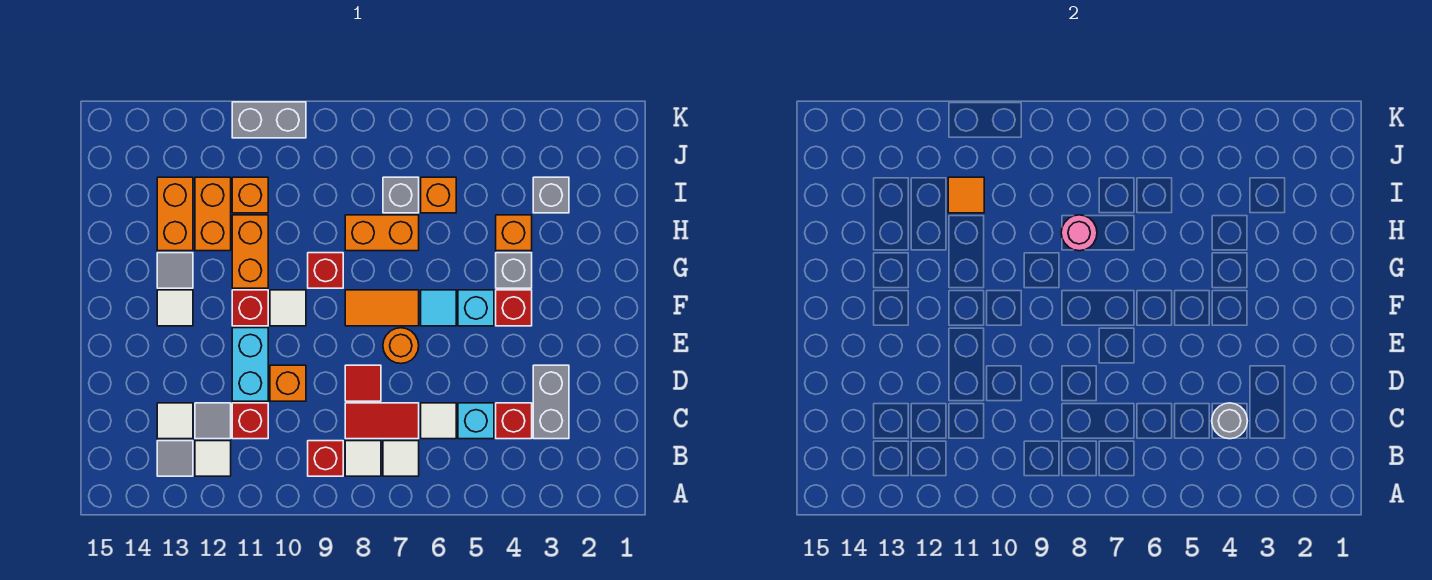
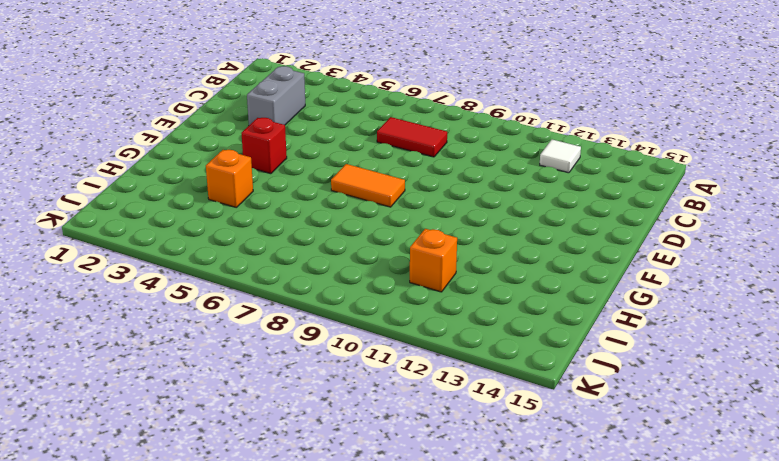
none -> white 1x1 tile [383,441,419,476]
none -> white 1x1 tile [345,441,381,476]
none -> red 1x1 brick [308,441,343,476]
none -> grey 1x1 tile [157,441,193,476]

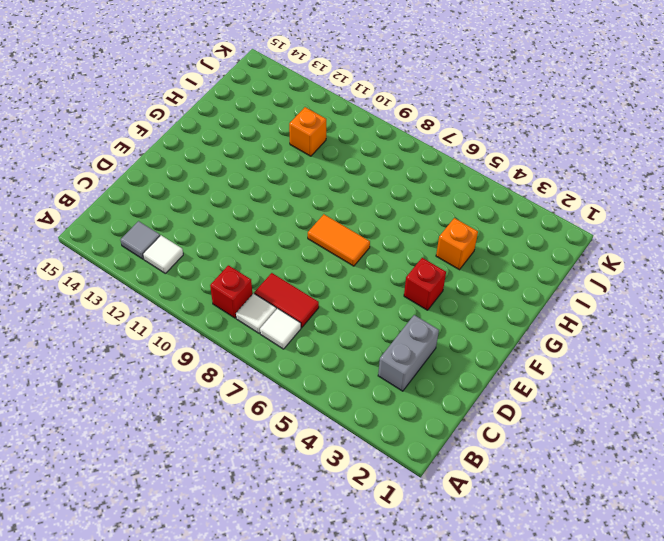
none -> red 1x1 brick [496,403,532,439]
none -> cyan 1x1 brick [458,403,494,439]
none -> white 1x1 tile [421,403,456,439]
none -> red 1x1 brick [232,403,268,439]

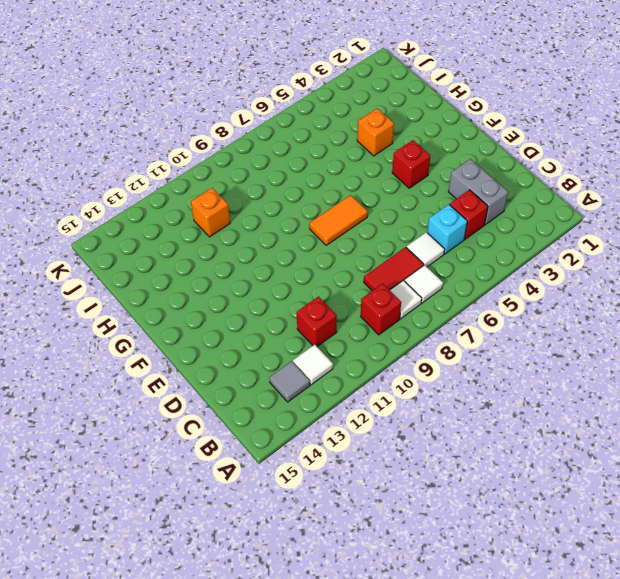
none -> grey 1x1 tile [195,403,231,439]
none -> white 1x1 tile [157,403,193,439]
none -> red 1x1 tile [345,365,381,401]
none -> orange 1x1 brick [270,365,306,401]

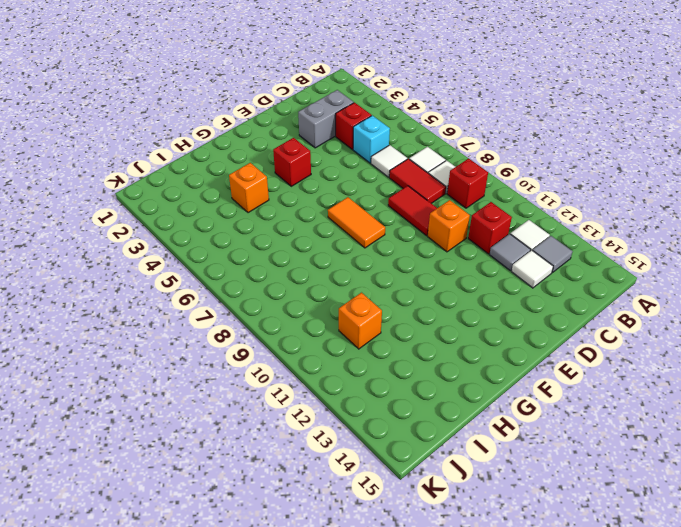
red 1x2 tile [388,186,437,236] -> red 1x1 tile [345,365,381,401]
none -> cyan 1x2 brick [232,328,268,401]
none -> orange 1x1 round brick [383,328,419,364]
none -> cyan 1x1 brick [458,290,494,326]
none -> cyan 1x1 tile [421,290,456,326]

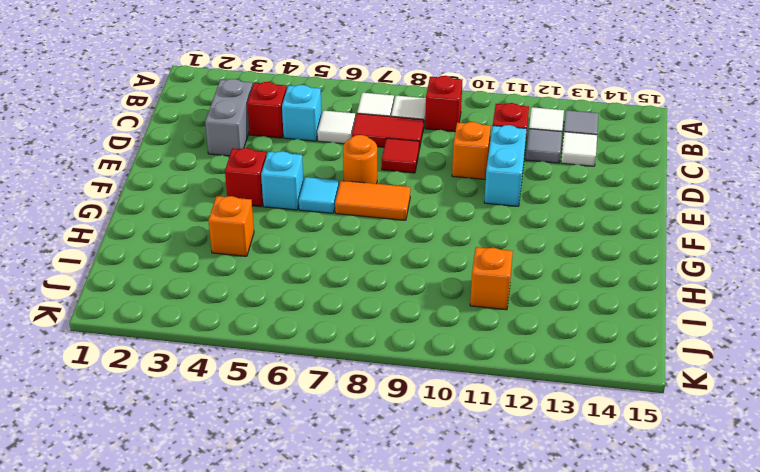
none -> white 1x1 tile [270,290,306,326]
none -> red 1x1 brick [232,290,268,326]
none -> white 1x1 tile [157,290,193,326]
none -> grey 1x1 brick [496,253,532,288]

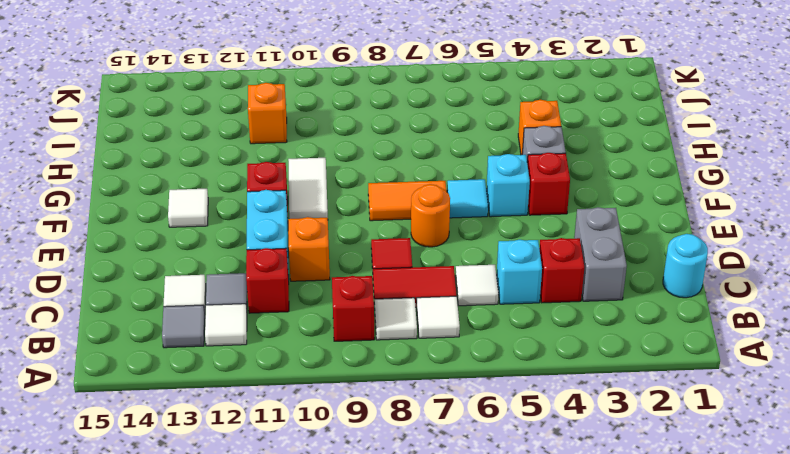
cyan 1x1 round brick [663,234,708,298] -> none
white 1x2 tile [288,158,328,219] -> white 1x1 tile [270,290,306,326]
none -> red 1x1 brick [308,253,343,288]
none -> orange 1x2 brick [232,215,268,288]
none -> grey 1x1 tile [157,253,193,288]
none -> orange 1x2 brick [345,215,419,251]

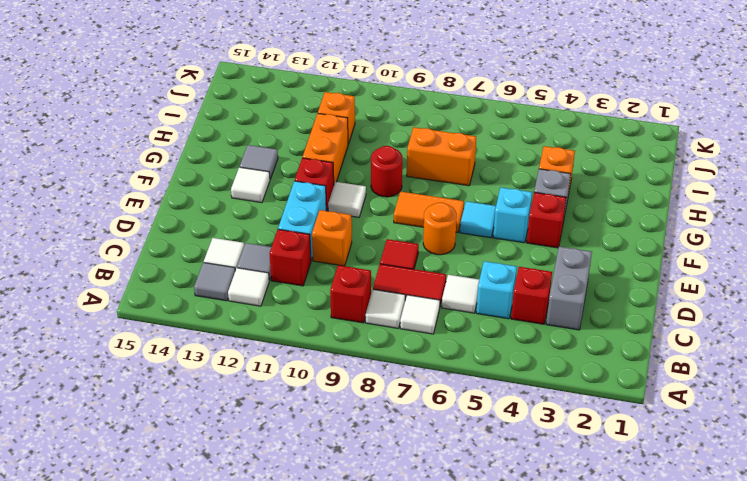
red 1x1 round brick [371,146,402,197] -> red 1x1 brick [308,253,343,288]
none -> orange 1x2 brick [195,177,231,251]
none -> orange 1x2 brick [157,177,193,251]
none -> grey 1x1 brick [533,177,569,213]
none -> orange 1x1 brick [421,177,456,213]

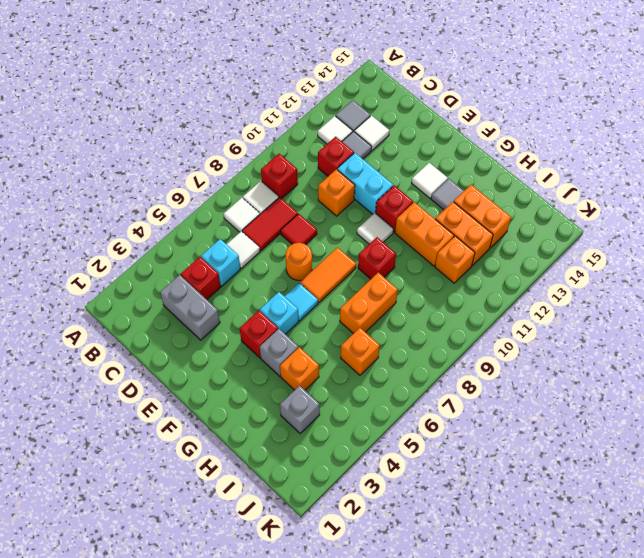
none -> grey 1x1 brick [383,177,419,213]
none -> grey 1x2 brick [232,102,306,138]
none -> grey 1x1 round brick [1212,403,1247,439]
none -> pink 1x1 round brick [1061,215,1097,251]

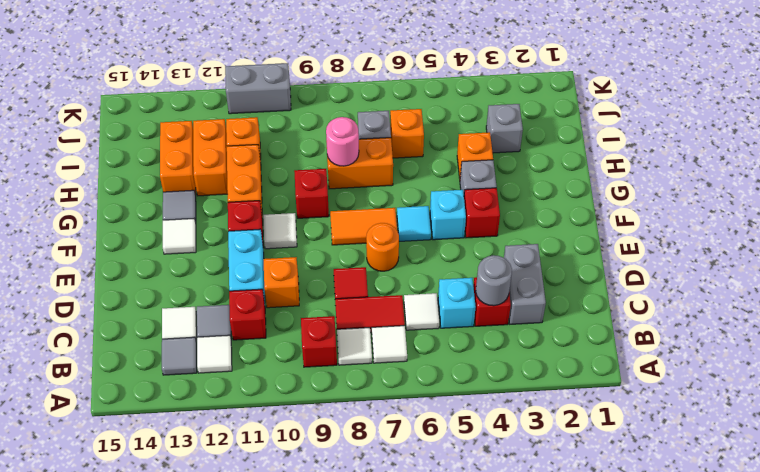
none -> orange 1x1 tile [948,177,984,213]

